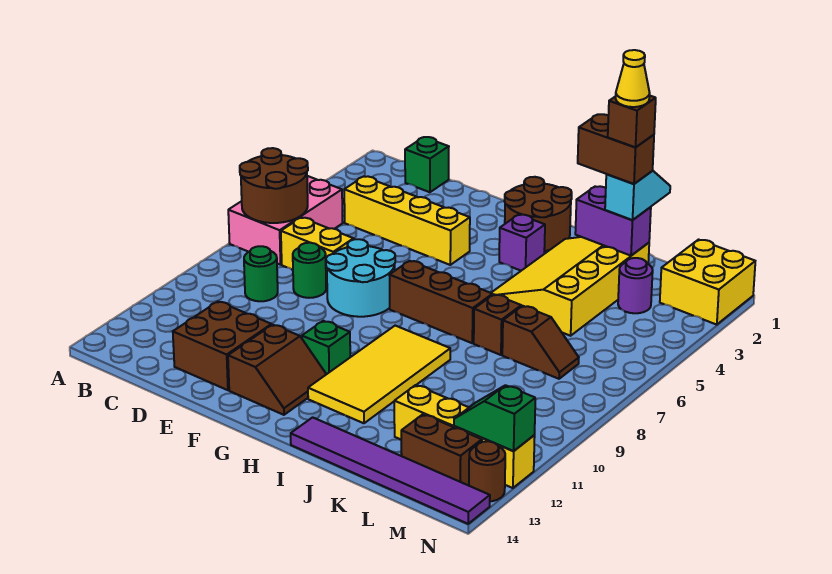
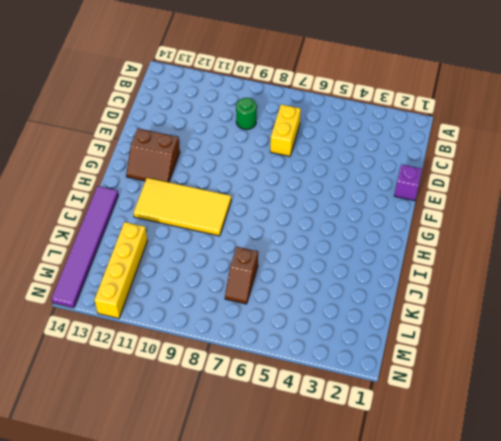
purple 1x1 brick [394,164,422,201] -> purple 1x1 brick moved to [499,214,545,271]
none -> pink 2x3 brick [228,176,343,265]
none -> green 1x1 brick [405,137,449,192]
none -> yellow 1x4 brick [344,176,470,265]
none -> green 1x1 round brick [293,243,326,298]

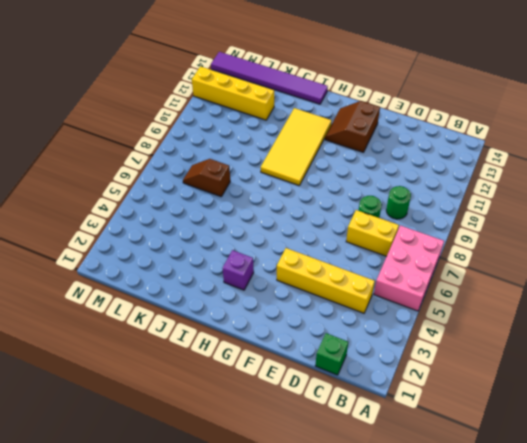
none -> brown 2x2 brick [173,302,272,390]
none -> cyan 2x2 round brick [326,239,395,317]
none -> brown 2x2 round brick [504,177,572,251]
none -> brown 1x3 brick [389,261,493,343]

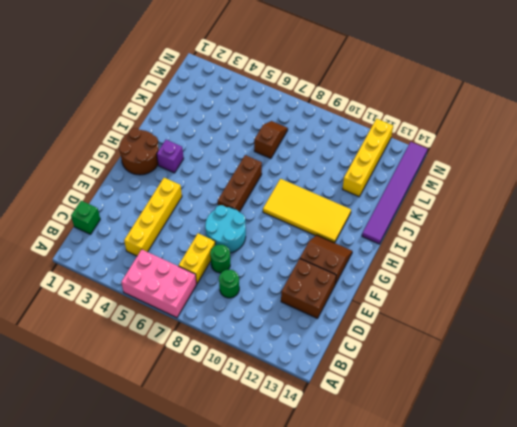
none -> green 1x1 brick [302,321,350,374]
none -> yellow 3x4 slope [491,237,649,336]
none -> brown 1x1 brick [474,294,521,355]
none -> purple 1x1 round brick [618,258,653,313]

